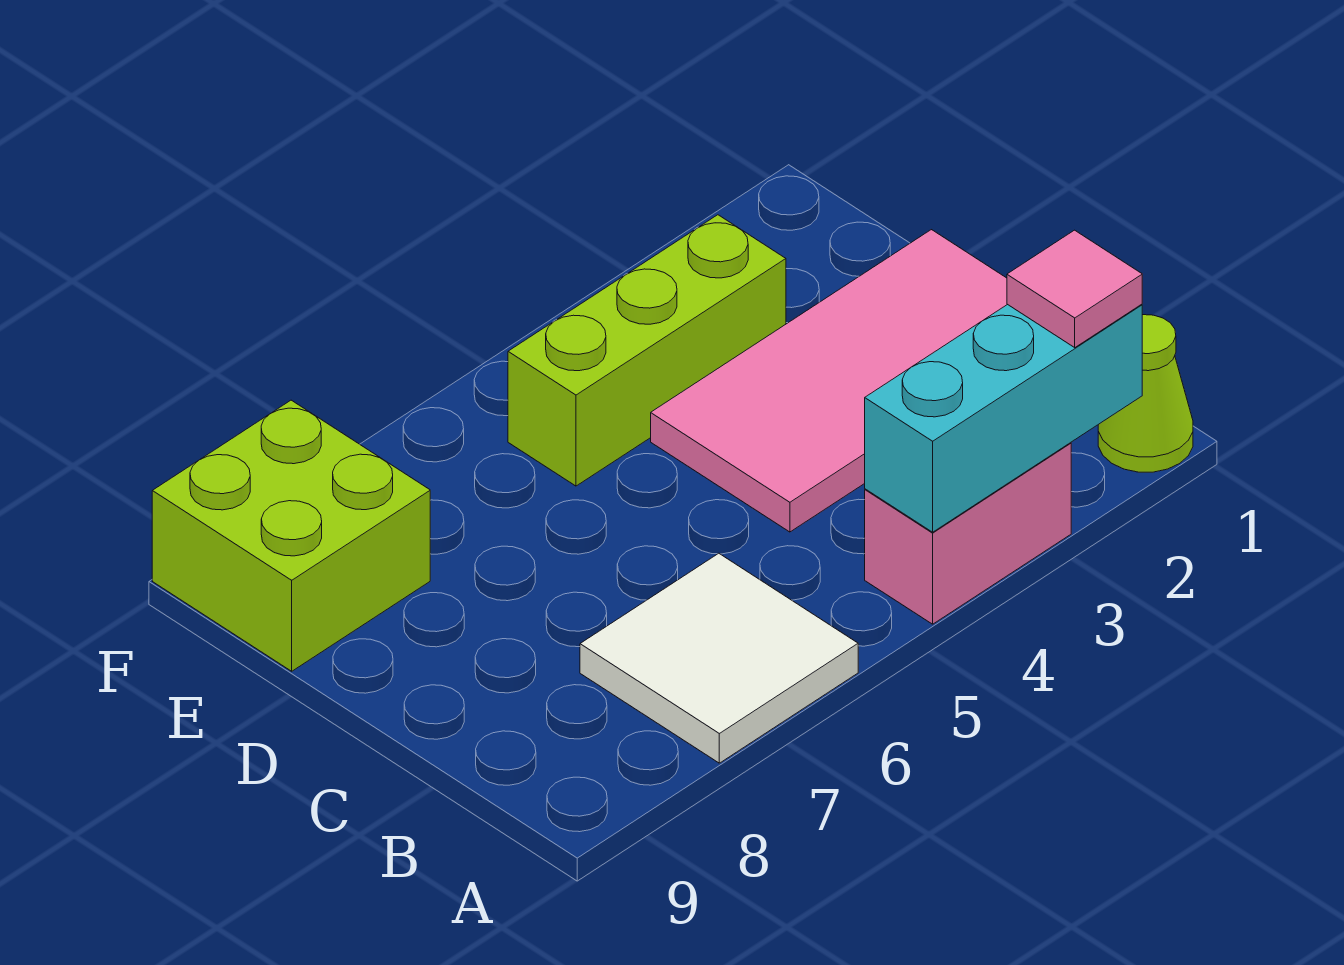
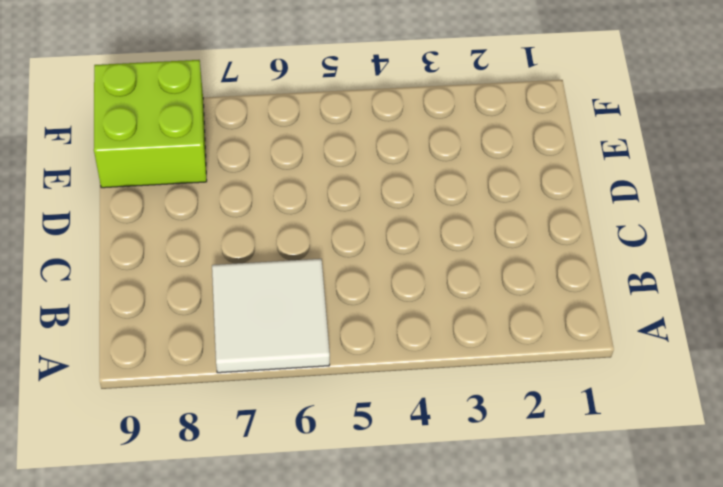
none -> lime 1x1 cone [1098,315,1193,472]
none -> pink 1x2 brick [865,443,1071,624]

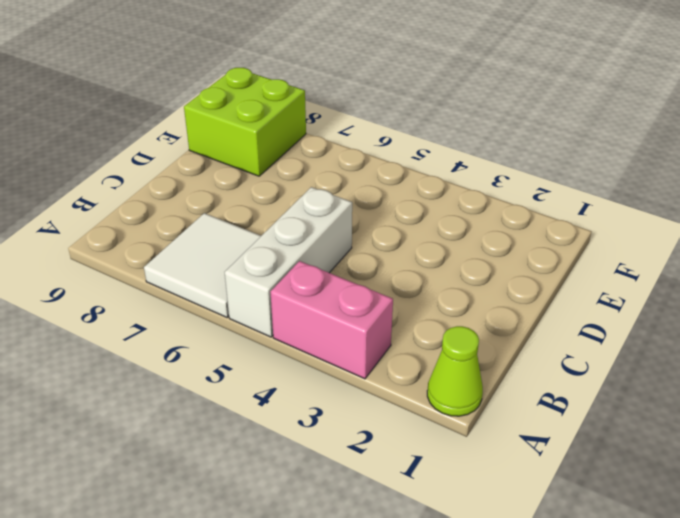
white 1x3 brick [225,187,352,337] -> none
none -> pink 2x4 tile [651,230,1007,532]
none -> lime 1x3 brick [508,215,786,486]

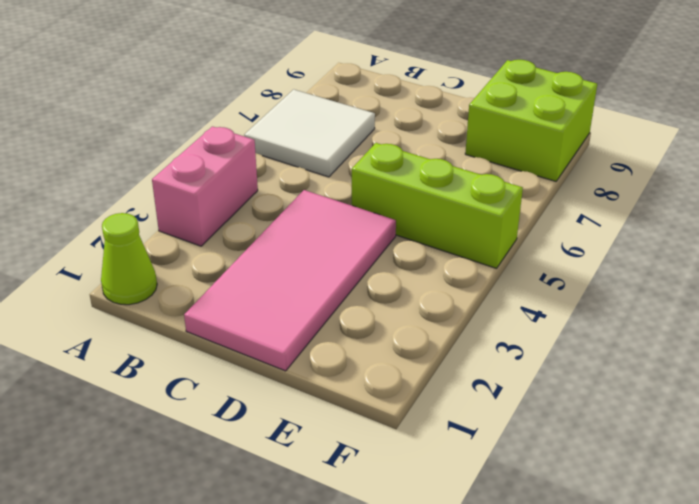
lime 1x3 brick [352,143,523,268] -> lime 1x3 brick turned to [508,215,786,486]
none -> cyan 1x3 brick [865,304,1142,532]
none -> pink 1x1 tile [1007,230,1142,348]

